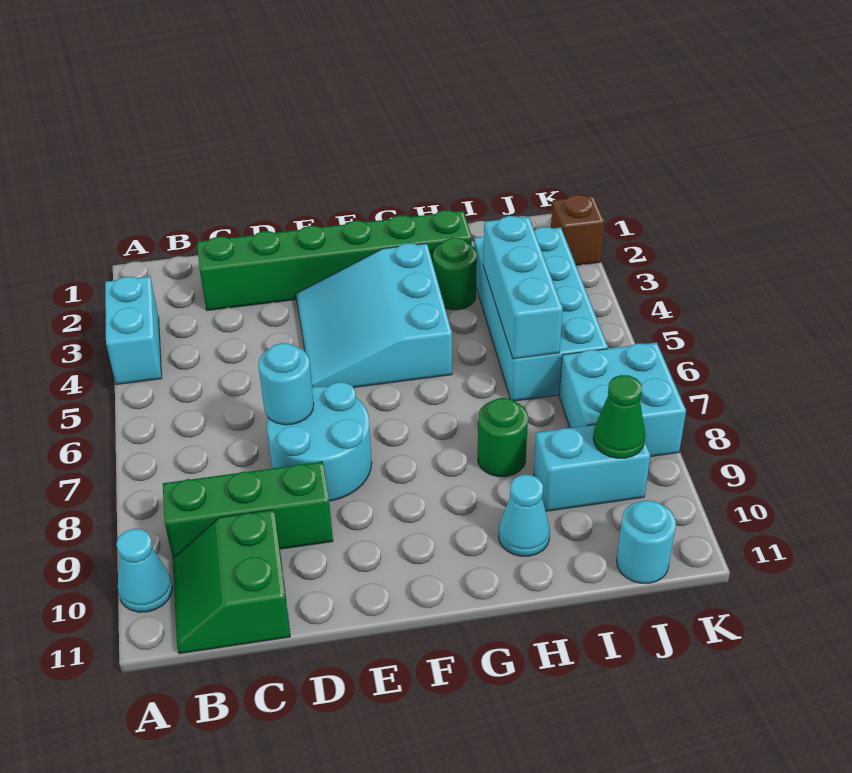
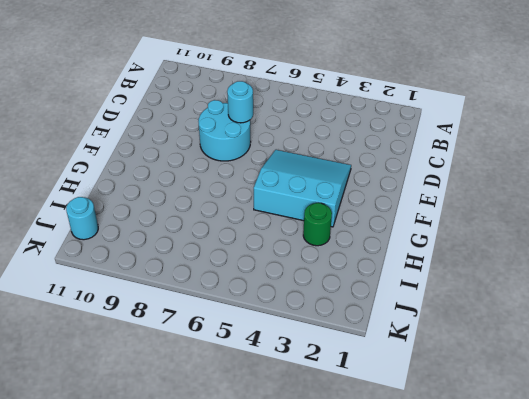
none -> cyan 1x2 brick [105,276,162,385]
none -> cyan 1x1 cone [116,529,172,612]
none -> green 1x3 brick [163,462,333,558]

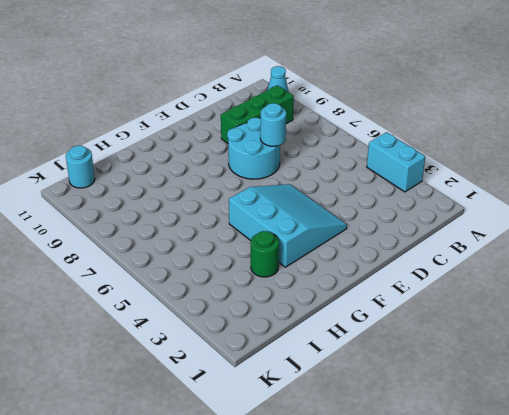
none -> green 2x2 slope [172,510,290,654]
none -> green 1x6 brick [197,210,472,310]
none -> green 1x1 round brick [478,398,528,477]

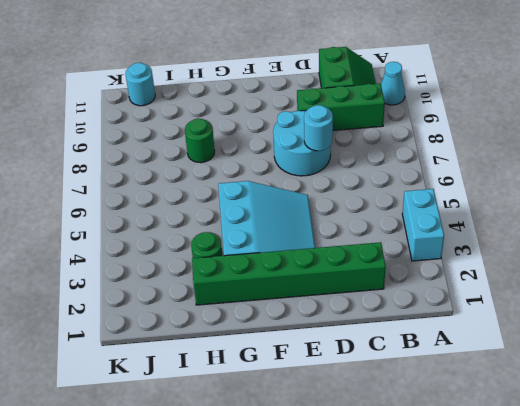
none -> cyan 1x1 cone [499,475,550,556]
none -> cyan 2x4 brick [474,227,608,401]
none -> cyan 1x2 brick [534,425,650,511]

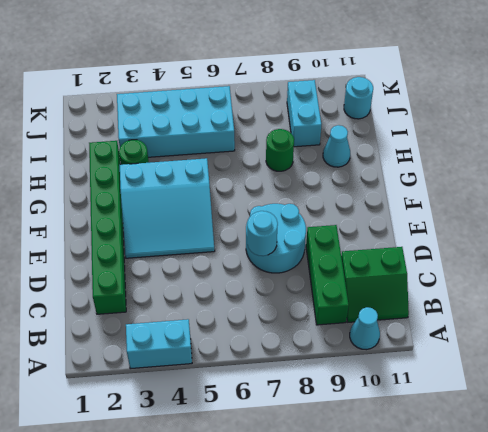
none -> cyan 2x2 brick [559,342,686,457]
none -> brown 1x1 brick [551,195,604,265]
none -> cyan 1x3 brick [483,216,563,359]

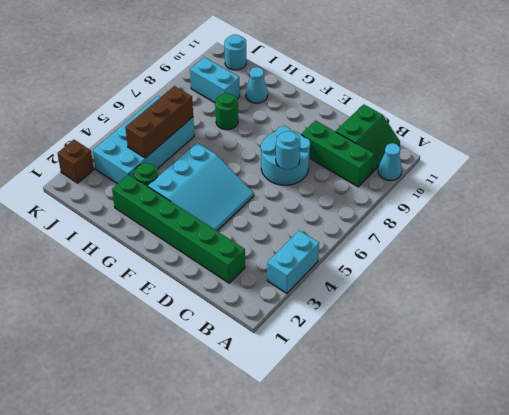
brown 1x3 brick [125,86,193,158] -> cyan 1x3 brick [483,216,563,359]
none -> cyan 2x2 brick [559,342,686,457]
none -> green 1x1 cone [593,375,645,458]

